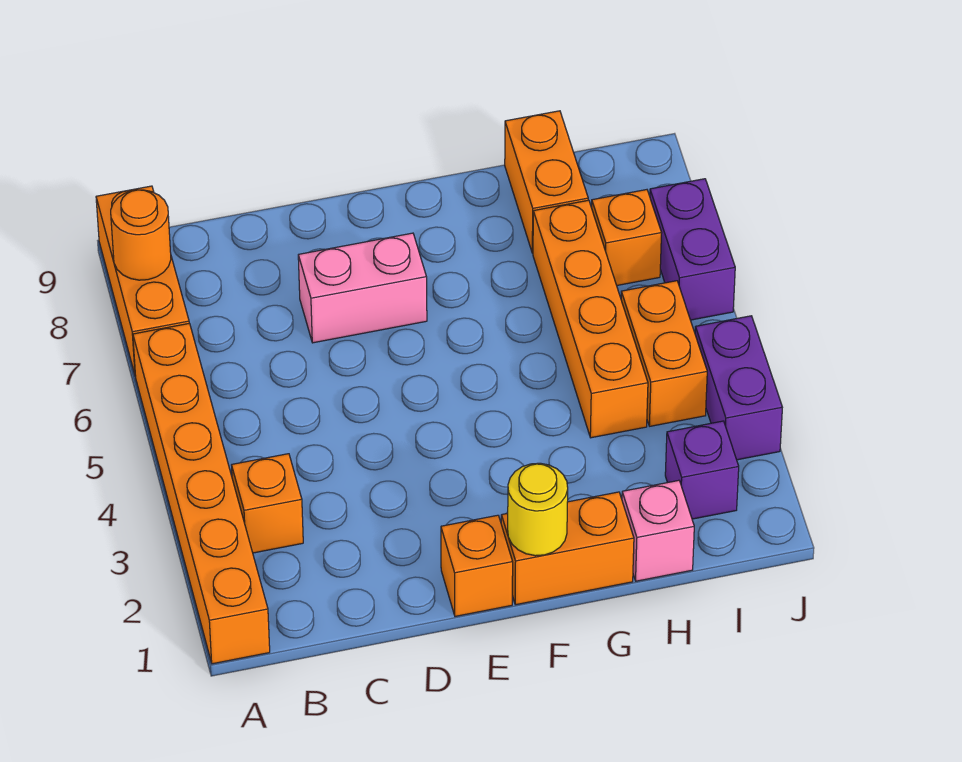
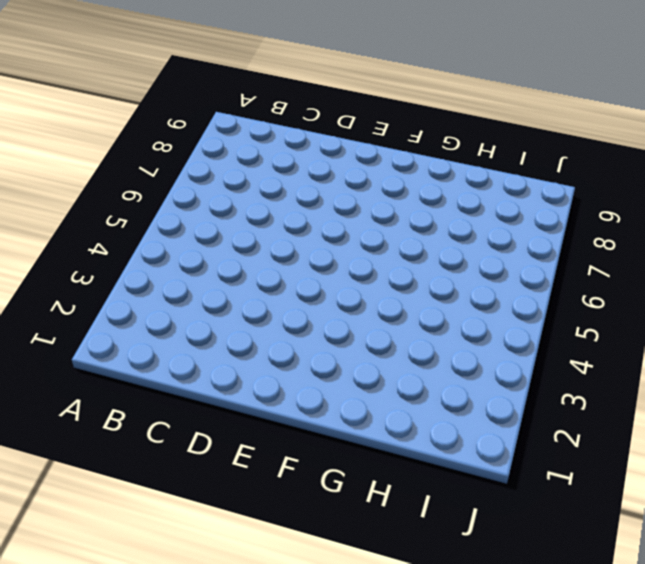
none -> orange 1x6 brick [133,323,270,664]
none -> orange 1x3 brick [96,186,189,376]
none -> orange 1x1 brick [232,454,303,553]

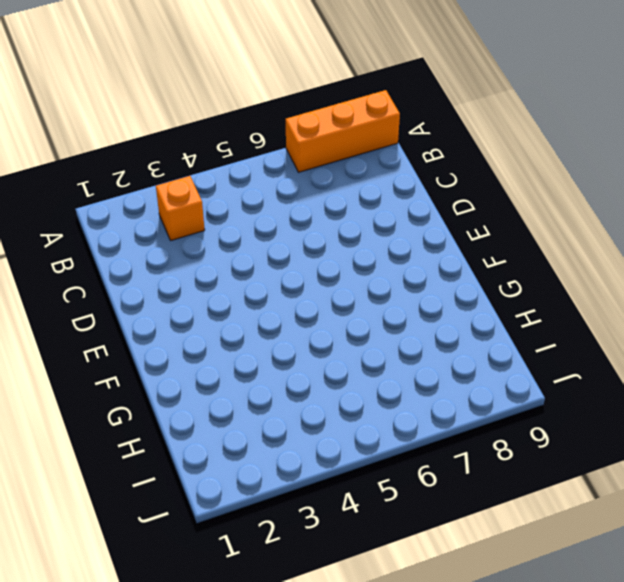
none -> orange 1x6 brick [133,323,270,664]
none -> pink 1x2 brick [298,233,427,343]
none -> orange 1x1 brick [441,515,513,616]

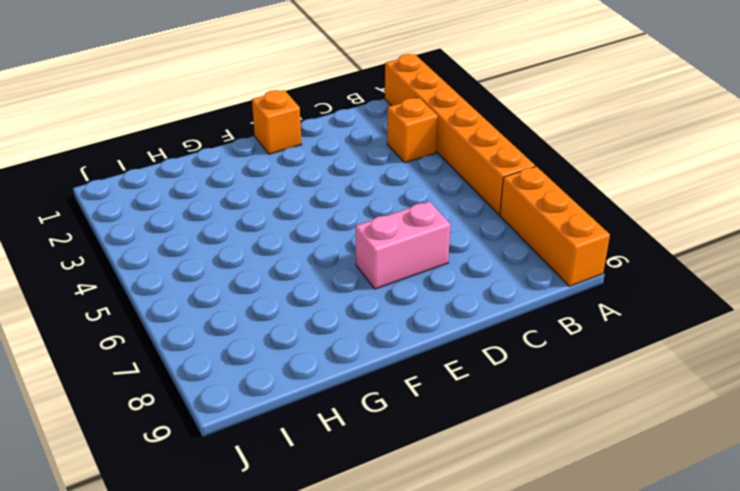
none -> orange 1x2 brick [501,492,634,605]
none -> pink 1x1 brick [622,480,694,581]
none -> orange 1x4 brick [533,200,648,438]

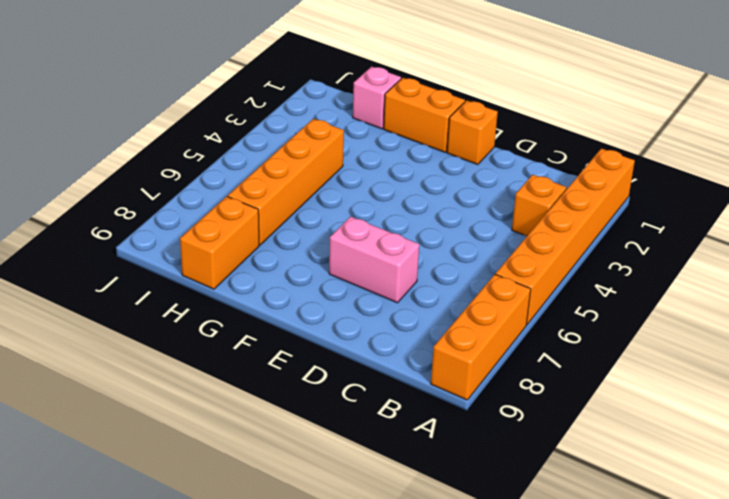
none -> purple 1x1 brick [665,421,739,519]
none -> orange 1x2 brick [621,281,707,426]
none -> orange 1x1 brick [592,190,661,285]

